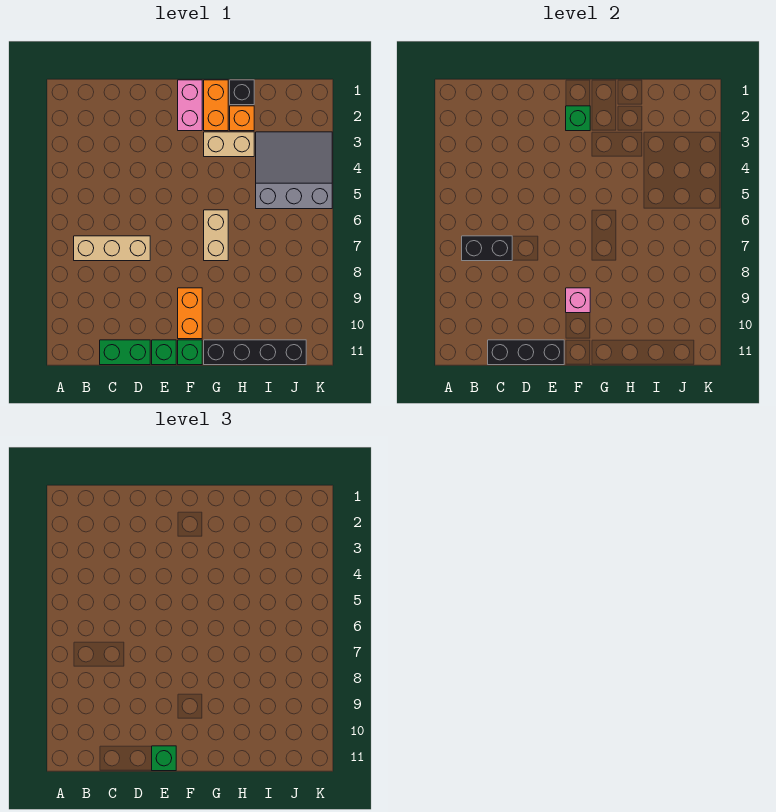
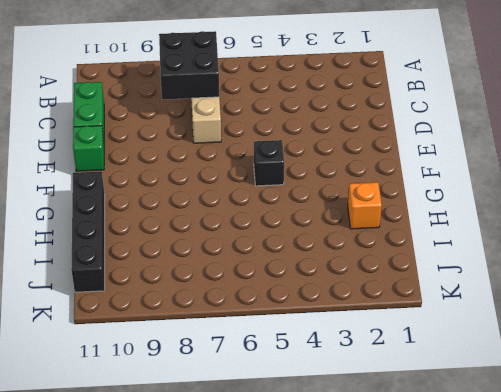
black 2x2 brick [159,31,219,99] -> black 1x2 brick [462,236,512,261]
black 1x1 brick [254,140,284,186] -> black 1x1 brick moved to [230,80,254,105]
none -> pink 1x2 brick [178,80,202,131]
none -> orange 1x2 brick [178,288,202,339]
none -> green 1x1 brick [178,340,202,365]

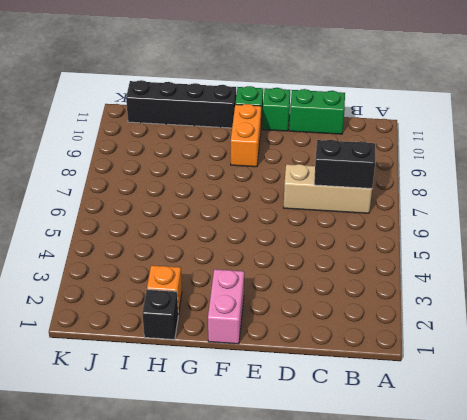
none -> orange 1x2 brick [204,80,228,131]
none -> tan 1x2 brick [204,132,254,157]
none -> tan 1x2 brick [204,210,228,261]

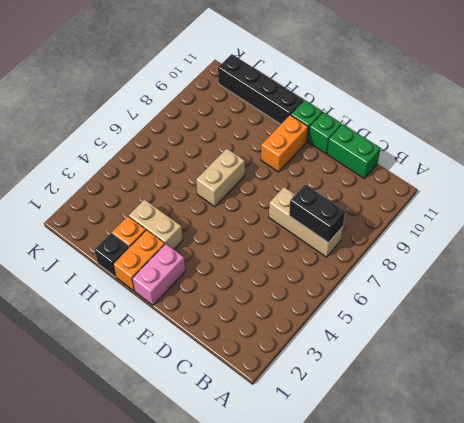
none -> grey 3x3 slope [256,132,332,209]
none -> black 1x3 brick [488,340,564,365]
none -> green 1x1 brick [566,106,590,131]

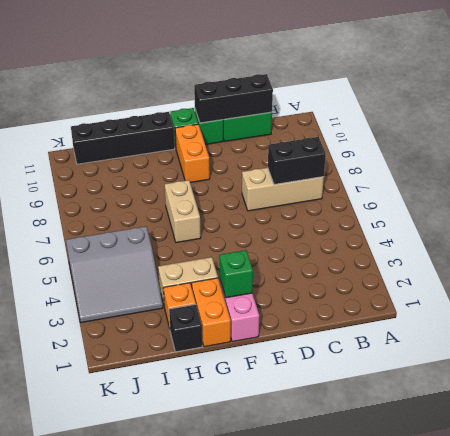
none -> pink 1x1 brick [566,288,590,313]
none -> green 1x1 brick [152,746,176,771]

